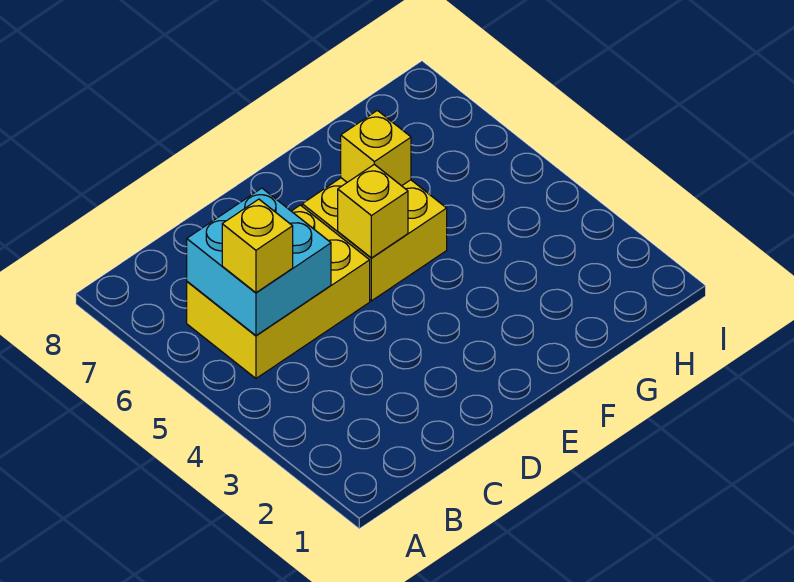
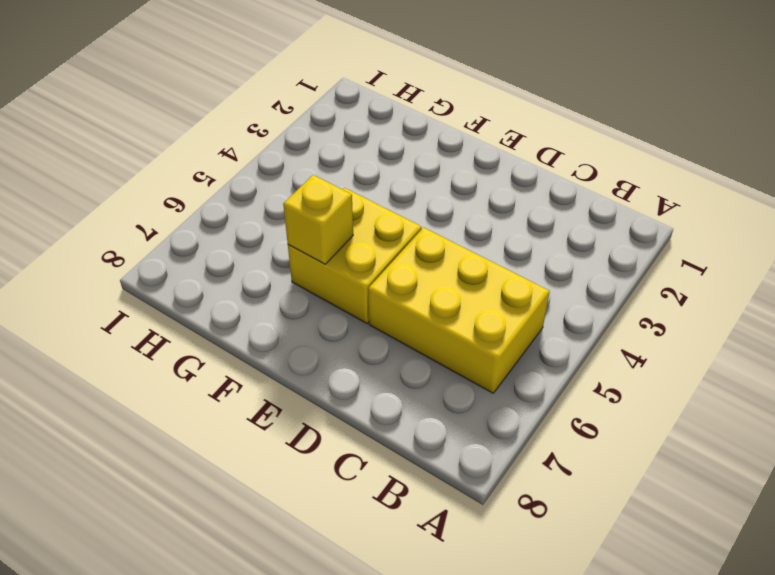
none -> cyan 2x2 brick [187,188,331,335]
none -> yellow 1x1 brick [338,164,408,258]

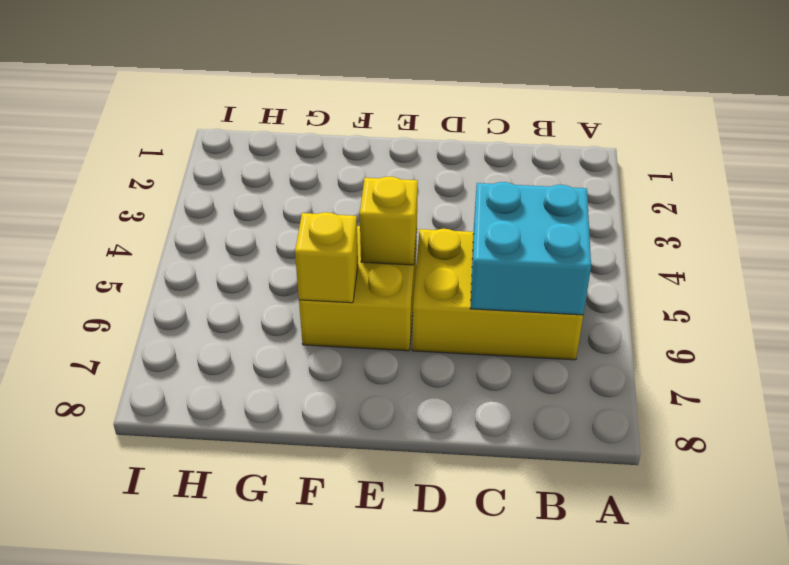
none -> yellow 1x1 brick [222,199,293,293]

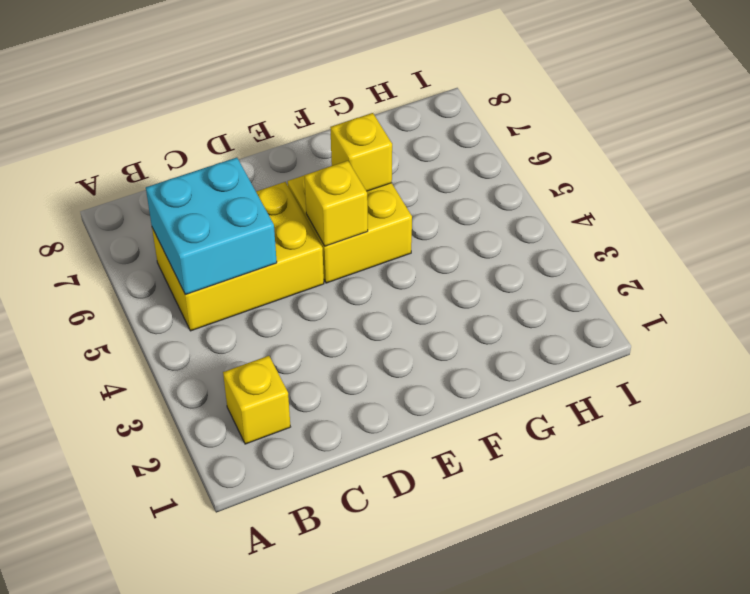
yellow 1x1 brick [223,356,290,444] -> yellow 1x1 brick moved to [222,199,293,293]

